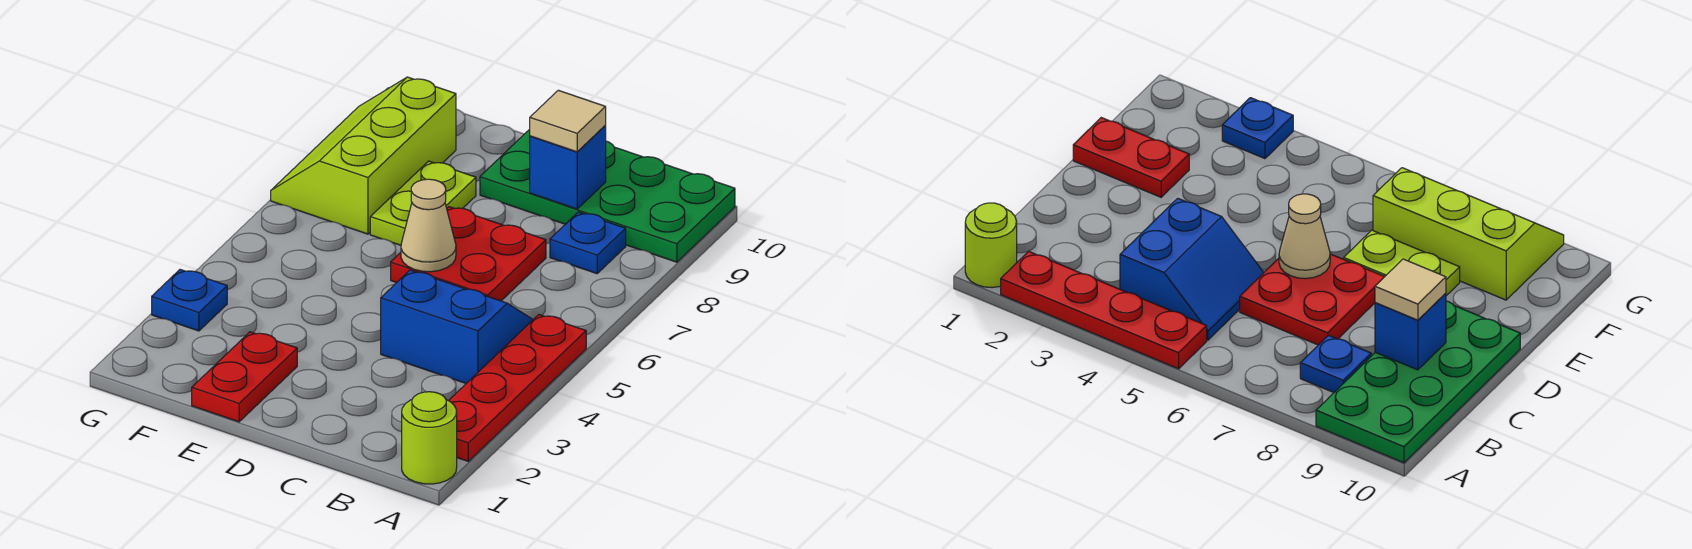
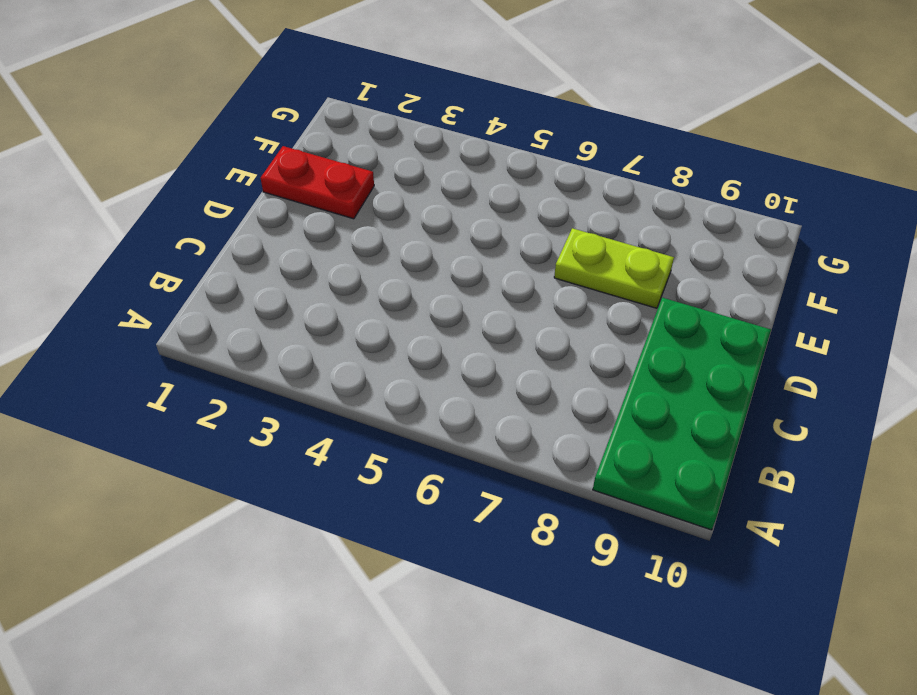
none -> lime 1x1 round brick [402,392,457,484]
none -> red 1x4 plate [449,315,586,461]
none -> blue 2x2 slope [381,270,533,383]

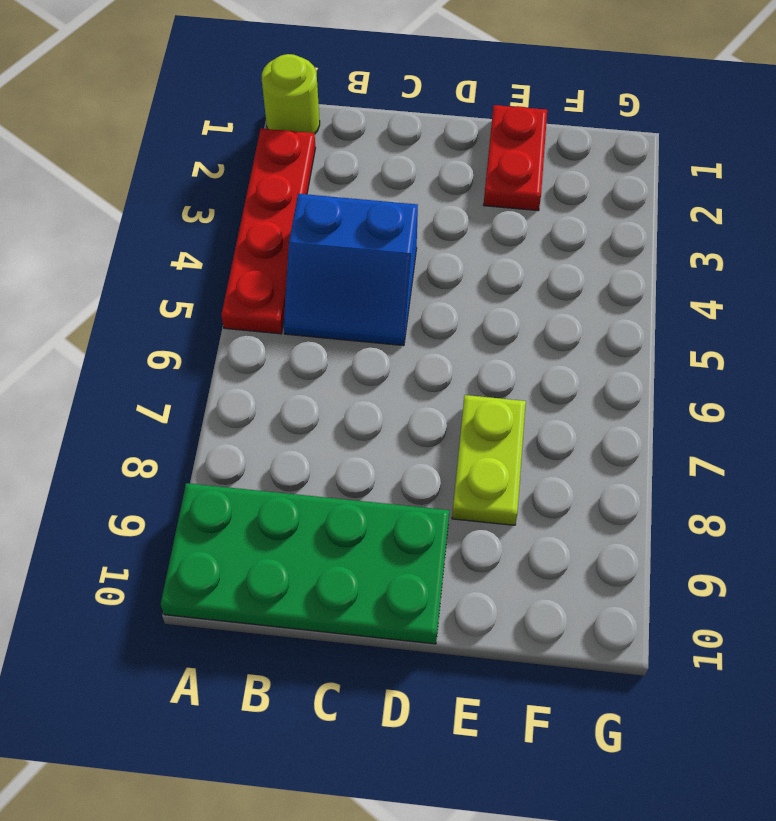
none -> blue 1x1 plate [550,212,626,274]
none -> red 2x2 plate [391,207,546,301]
none -> lime 2x3 slope [271,77,456,234]

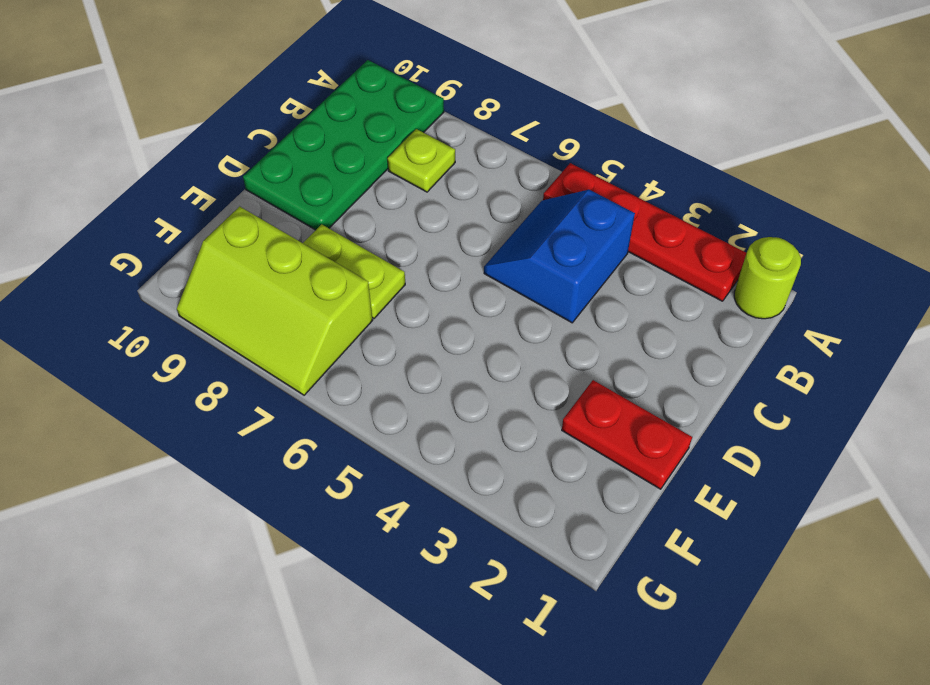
lime 1x1 plate [387,129,455,192] -> blue 1x1 plate [550,212,626,274]
none -> red 2x2 plate [391,207,546,301]
none -> blue 1x1 plate [152,270,227,331]
none -> blue 1x1 brick [530,126,606,209]

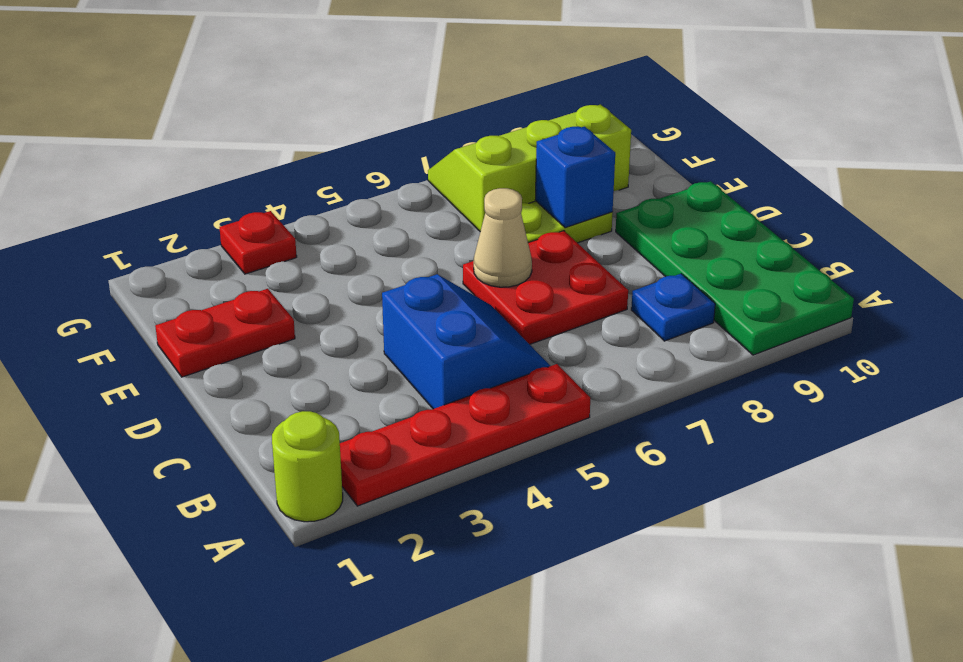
blue 1x1 brick [535,127,615,228] -> blue 1x1 brick moved to [530,126,606,209]
red 1x1 plate [219,211,297,274] -> blue 1x1 plate [152,270,227,331]
none -> tan 1x1 tile [530,90,606,152]

